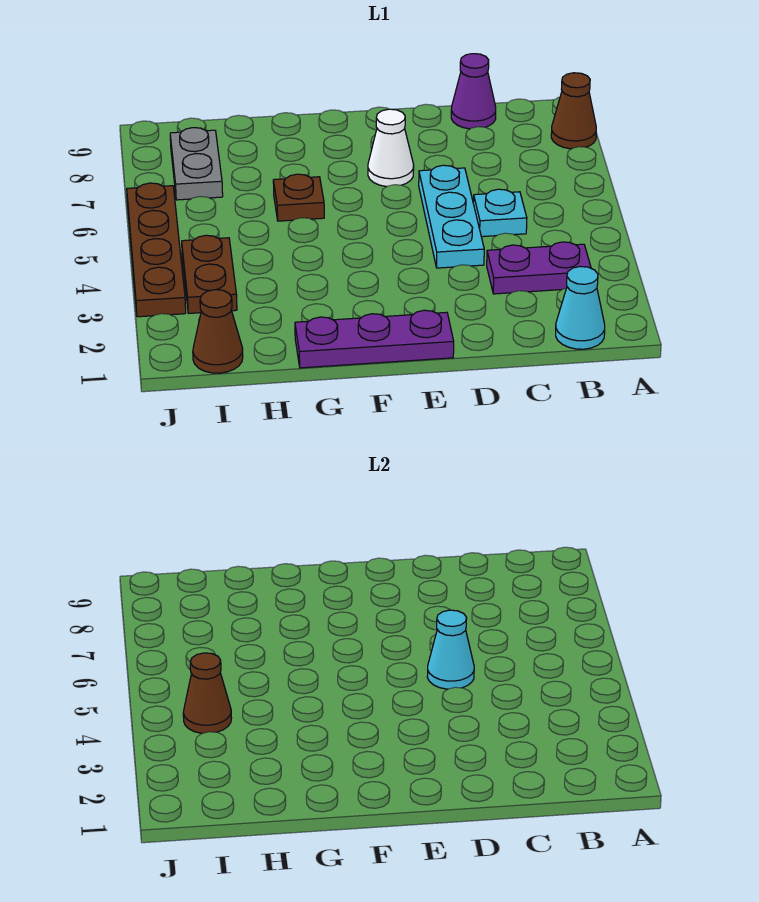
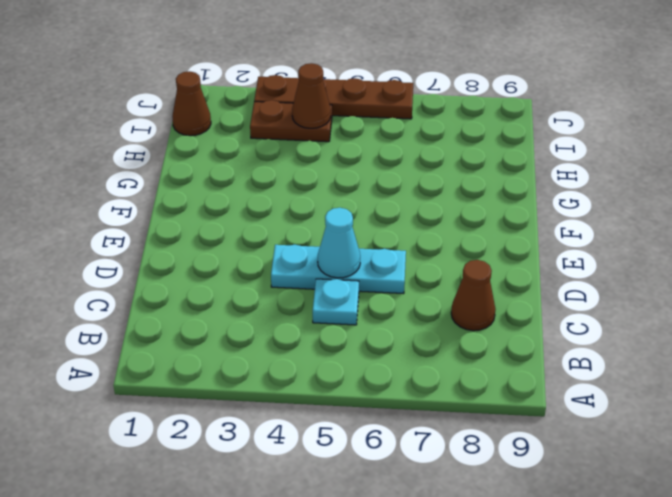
brown 1x1 cone [451,260,495,331] -> brown 1x1 cone moved to [551,73,596,149]
none -> cyan 1x1 cone [556,266,605,349]
none -> purple 1x2 plate [487,242,591,294]
none -> purple 1x1 cone [451,54,496,129]

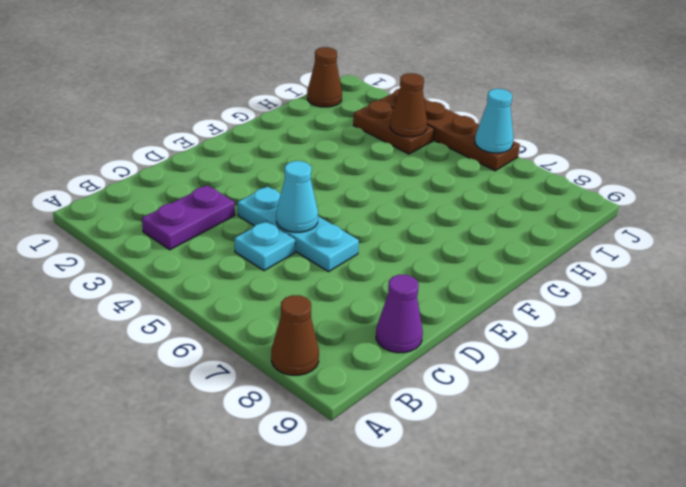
cyan 1x1 cone [475,89,513,153] -> cyan 1x1 cone moved to [556,266,605,349]
none -> purple 1x3 plate [295,310,454,368]
none -> white 1x1 cone [368,109,414,187]
none -> brown 1x1 plate [273,174,324,221]

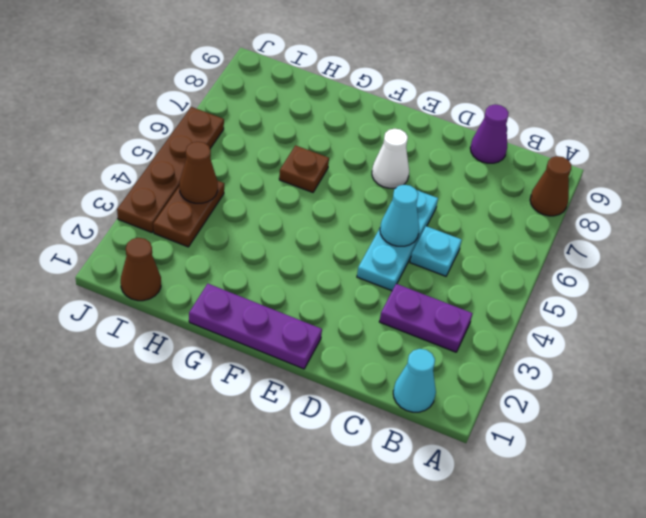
none -> grey 1x2 plate [170,128,223,200]

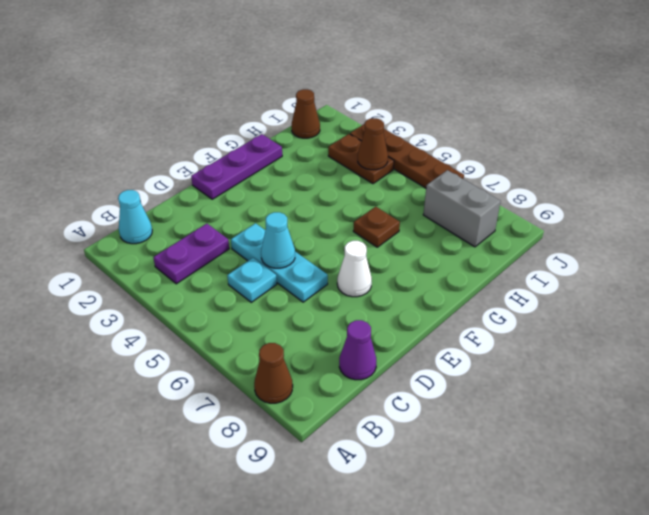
grey 1x2 brick [423,170,501,247] -> grey 1x2 plate [170,128,223,200]

